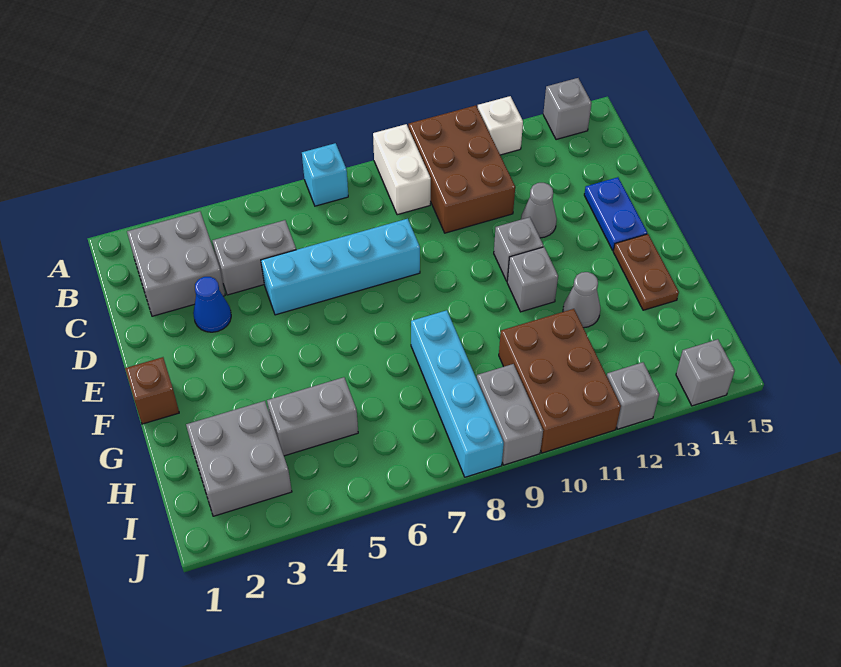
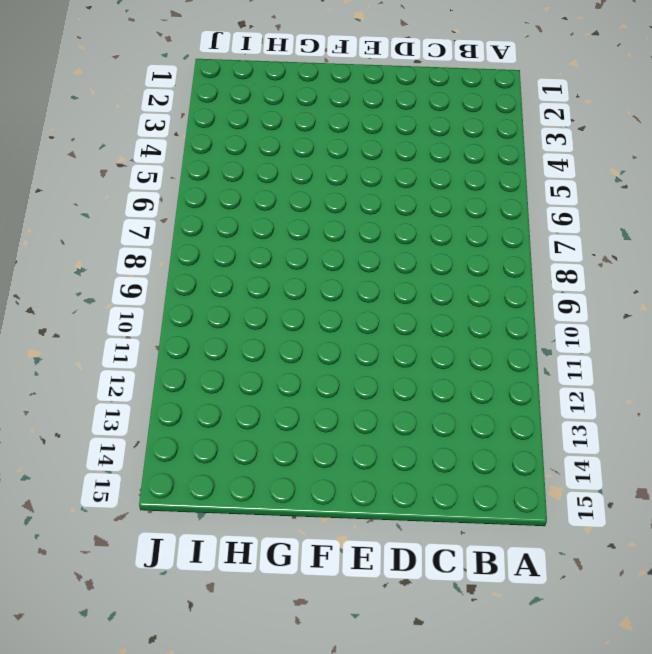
none -> cyan 1x1 brick [302,143,348,206]
none -> white 1x2 brick [373,124,431,215]
none -> brown 2x3 brick [408,105,515,233]

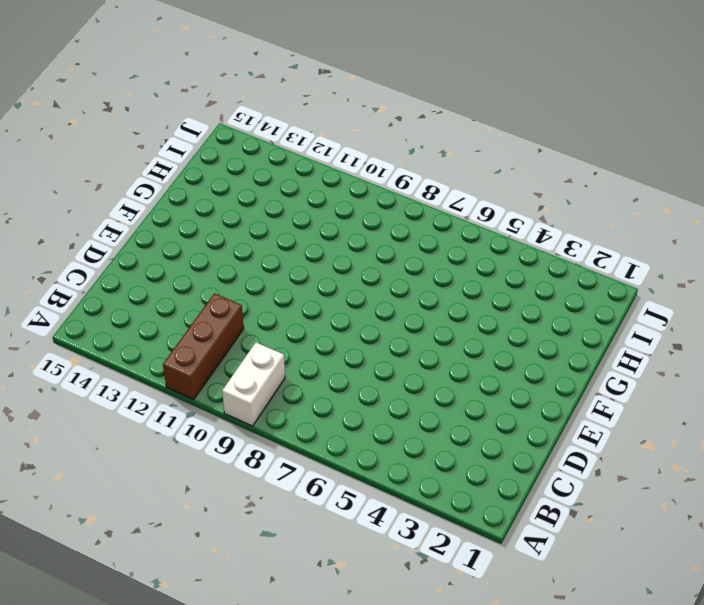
brown 1x3 brick [163,293,244,399] -> brown 2x3 brick [408,105,515,233]
none -> cyan 1x1 brick [302,143,348,206]
none -> white 1x1 brick [478,96,523,155]
none -> grey 1x1 brick [543,78,592,140]

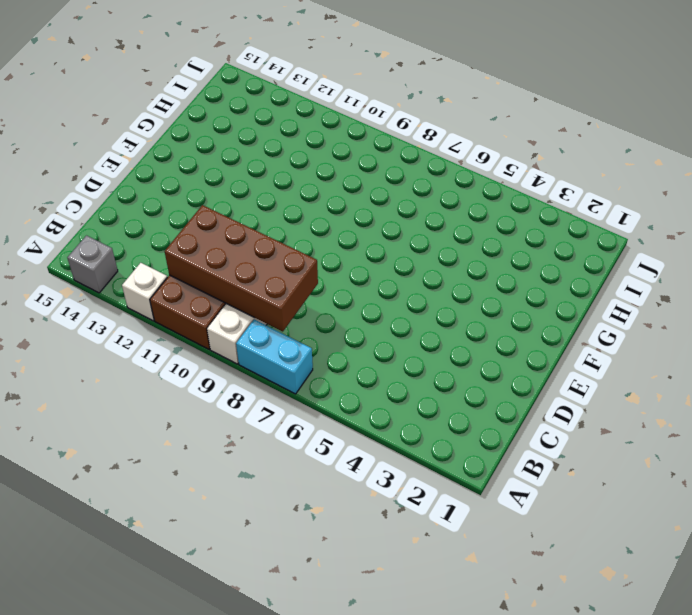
cyan 1x2 brick [236,319,313,394] -> cyan 1x1 brick [302,143,348,206]
brown 2x4 brick [165,205,318,331] -> none
none -> grey 2x2 brick [127,211,225,316]
none -> grey 1x2 brick [212,220,296,295]
none -> blue 1x1 cone [193,277,231,332]

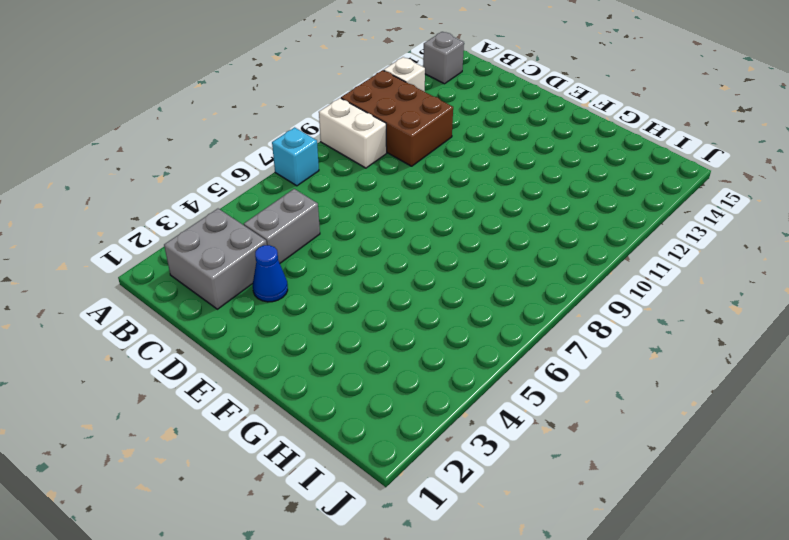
none -> cyan 1x4 brick [261,219,420,315]
none -> grey 1x1 cone [521,183,557,238]
none -> blue 1x2 plate [584,177,647,250]

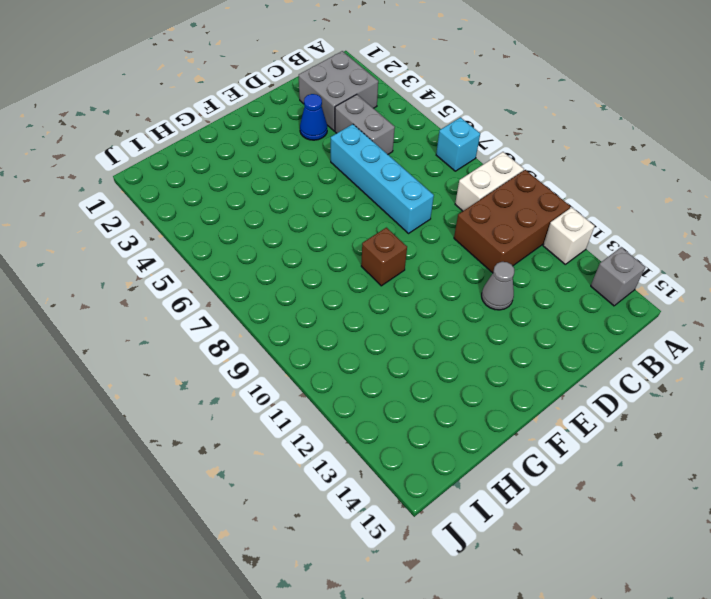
brown 1x1 brick [361,228,407,286] -> brown 1x1 brick moved to [125,357,179,424]
none -> blue 1x2 plate [584,177,647,250]
none -> grey 1x1 brick [494,217,543,281]
none -> grey 1x1 brick [507,247,558,312]

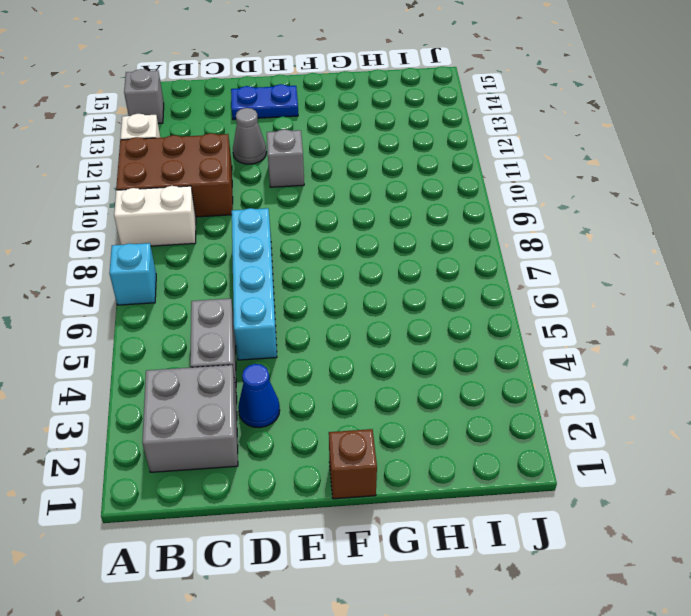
none -> grey 1x1 brick [507,247,558,312]
none -> brown 1x2 plate [613,234,679,310]
none -> cyan 1x4 brick [411,310,504,477]

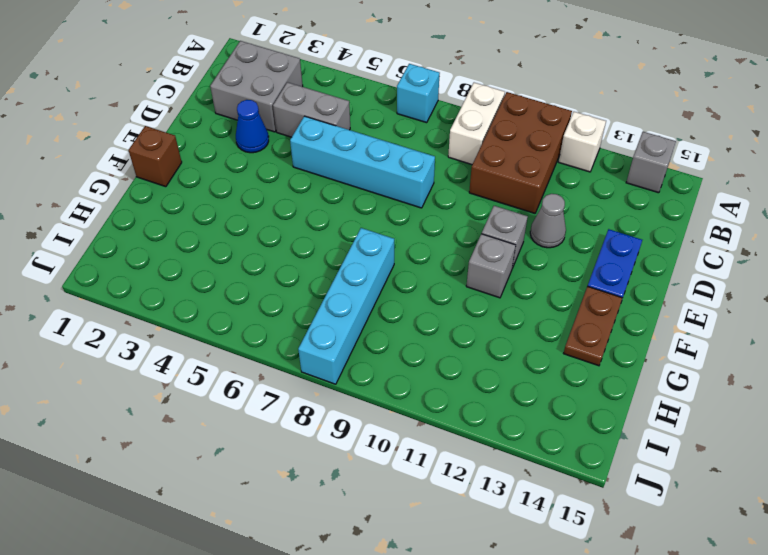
none -> grey 1x1 cone [563,272,600,328]
none -> grey 2x2 brick [186,401,292,516]
none -> grey 1x2 brick [267,377,358,456]

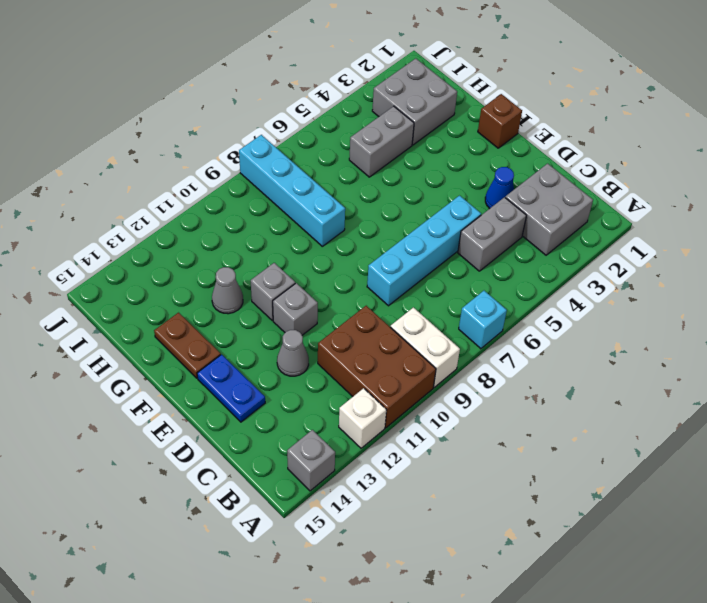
none -> brown 2x3 brick [499,309,621,453]
none -> grey 1x2 brick [477,364,543,465]
none -> grey 1x1 brick [607,362,659,429]

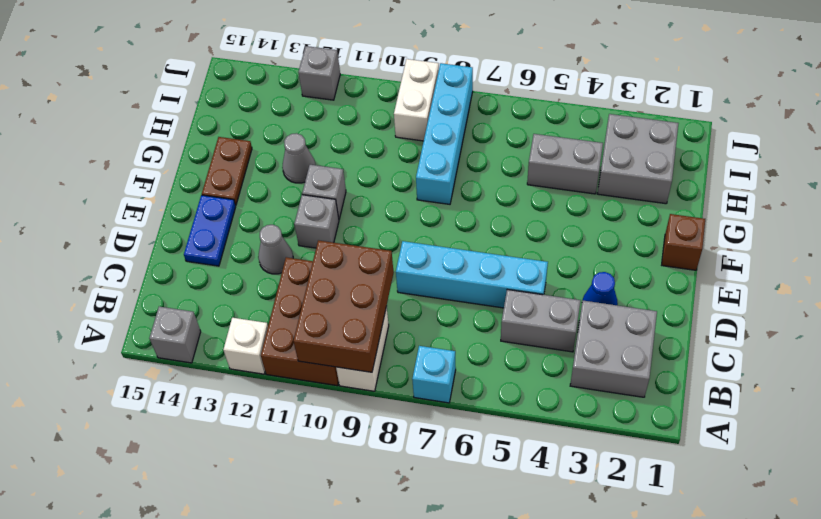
brown 2x3 brick [293,240,394,372] -> brown 2x3 brick moved to [499,309,621,453]
white 1x2 brick [394,59,439,141] -> grey 1x2 brick [477,364,543,465]
none -> grey 1x1 brick [676,339,735,406]

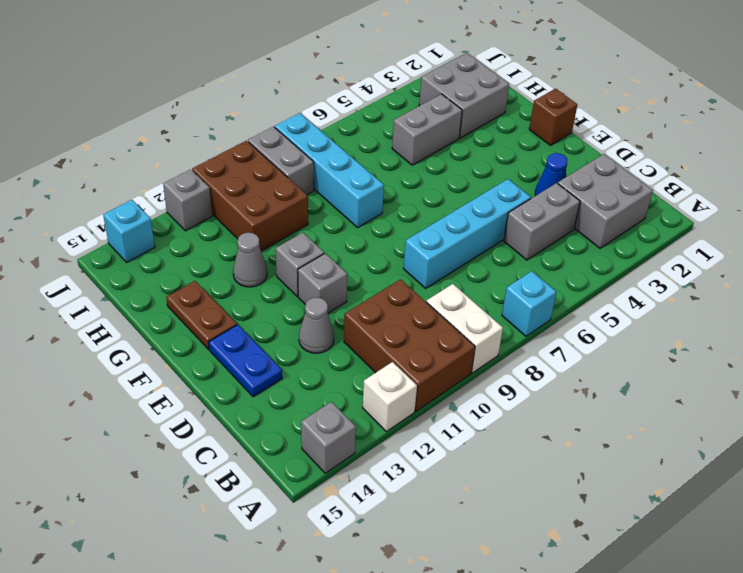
cyan 1x1 brick [103,200,155,262] -> grey 1x1 brick [676,339,735,406]

